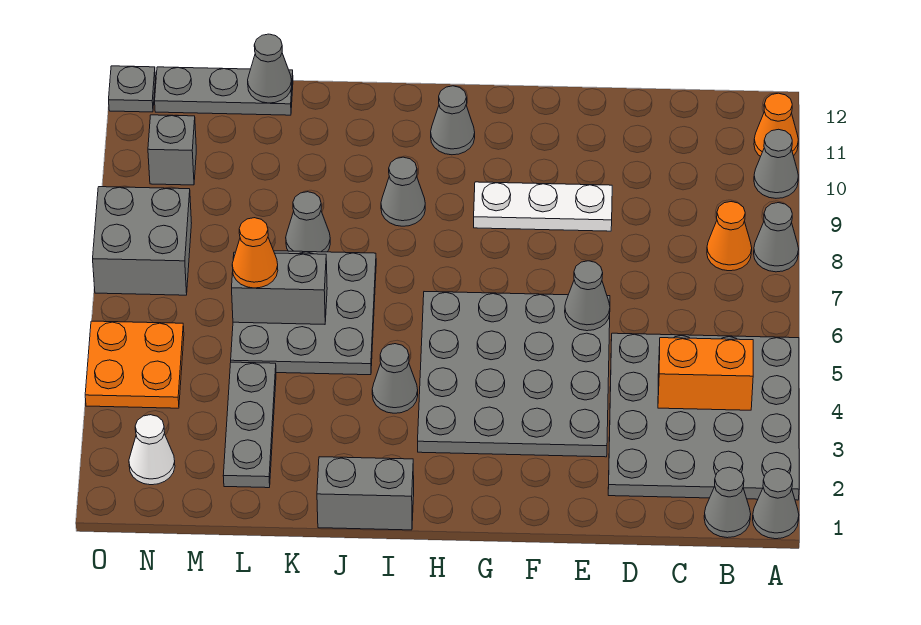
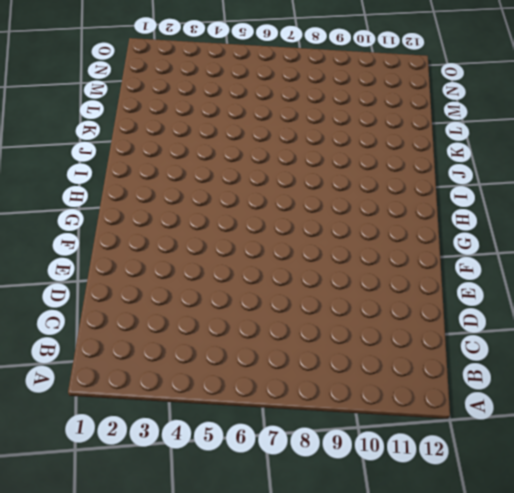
none -> grey 1x1 cone [753,469,799,539]
none -> grey 4x4 plate [608,333,799,500]
none -> grey 1x1 cone [754,203,799,272]

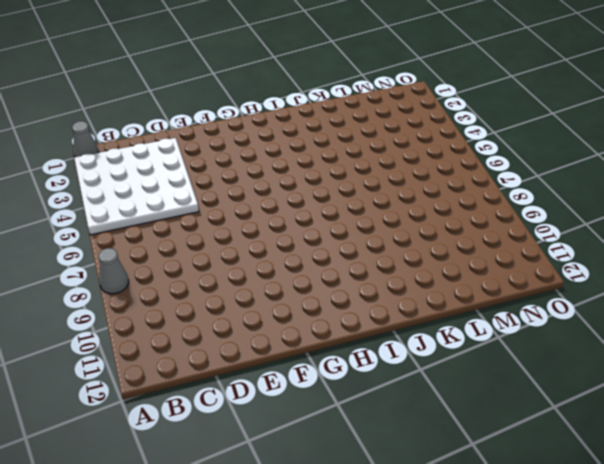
white 4x4 plate [74,138,199,235] -> grey 4x4 plate [608,333,799,500]
none -> grey 1x1 cone [754,129,798,198]
none -> orange 1x1 cone [754,93,798,157]
none -> grey 1x1 cone [704,467,751,538]

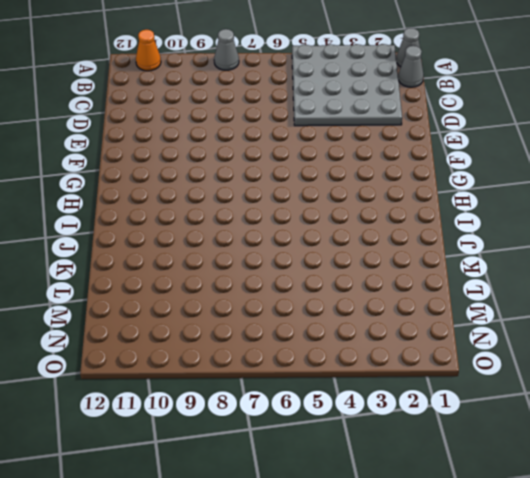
none -> grey 1x1 cone [754,129,798,198]
none -> orange 1x1 cone [707,202,752,271]
none -> grey 4x4 plate [418,292,610,457]

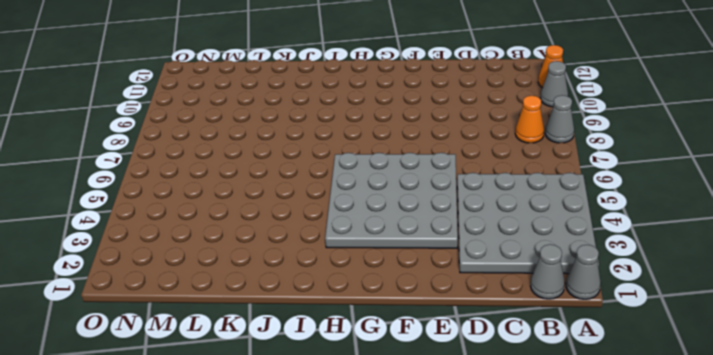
none -> white 1x3 plate [474,182,612,231]
none -> grey 1x1 cone [431,86,475,155]
none -> grey 1x2 brick [317,457,414,530]

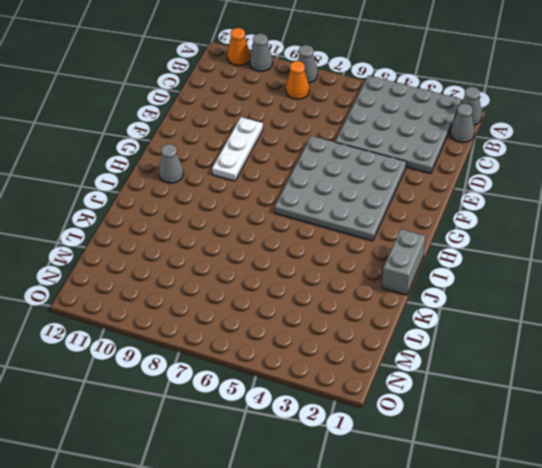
none -> grey 1x1 cone [372,344,418,413]
none -> grey 1x1 cone [381,157,425,226]
none -> grey 3x3 plate [231,251,376,375]

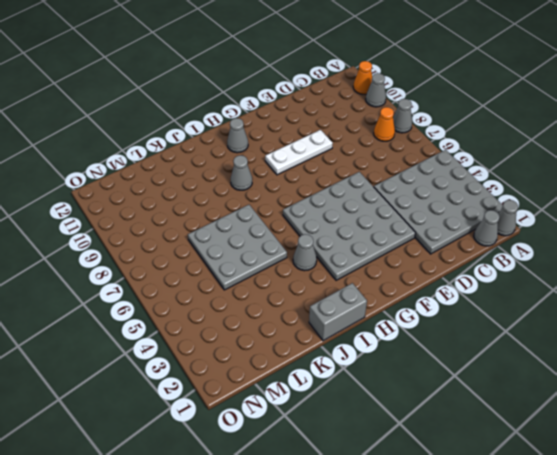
none -> grey 1x1 cone [286,192,330,252]
none -> grey 1x3 plate [223,362,276,488]
none -> grey 1x3 plate [155,67,293,115]

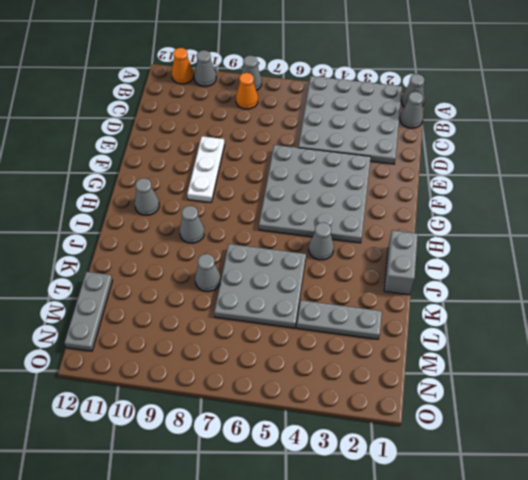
none -> white 1x1 cone [129,415,175,485]
none -> orange 2x2 plate [85,321,184,408]
none -> grey 2x2 brick [93,187,192,295]

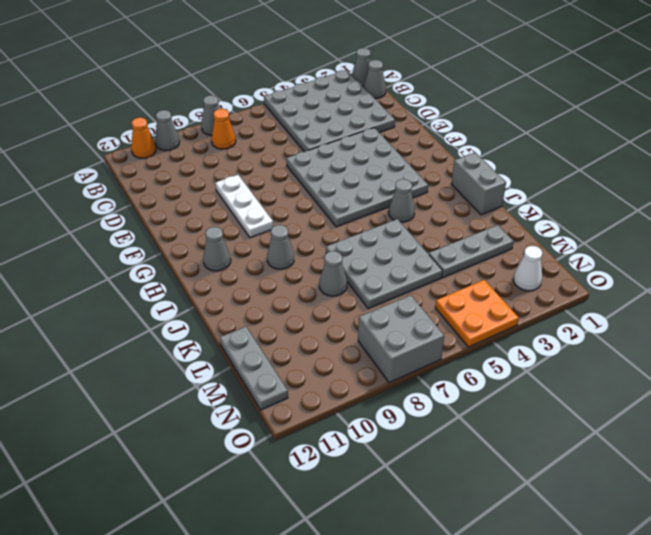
none -> grey 1x1 brick [148,115,196,185]
none -> grey 1x1 plate [109,66,155,112]
none -> orange 1x2 brick [658,338,753,410]

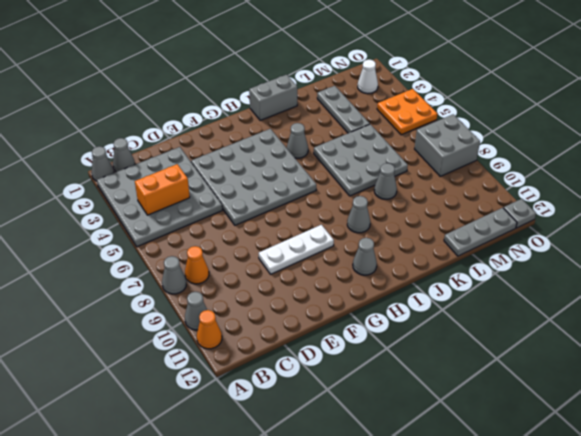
none -> grey 1x1 brick [148,115,196,185]
none -> grey 1x1 cone [565,261,610,331]
none -> grey 1x2 brick [232,252,327,324]

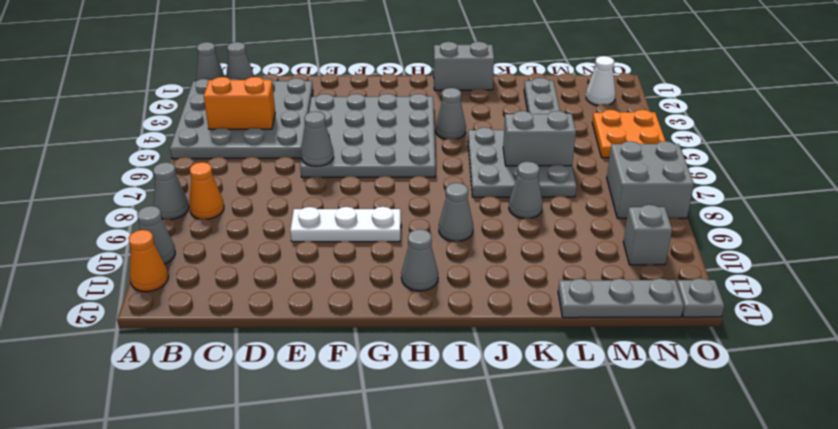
none -> grey 1x1 cone [248,34,292,103]
none -> orange 1x1 cone [232,218,278,288]

